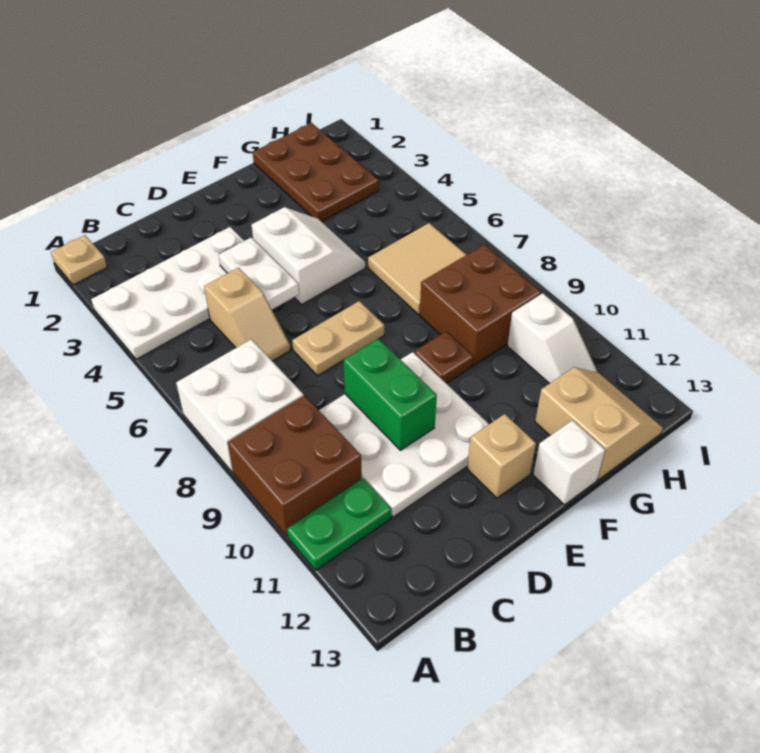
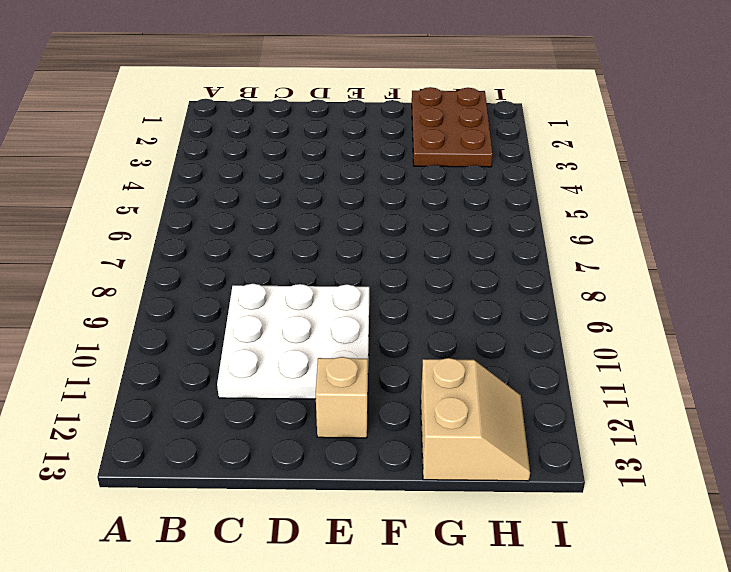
none -> tan 1x1 plate [51,235,107,285]
none -> white 2x4 plate [91,227,244,359]
none -> white 2x2 brick [176,339,304,472]

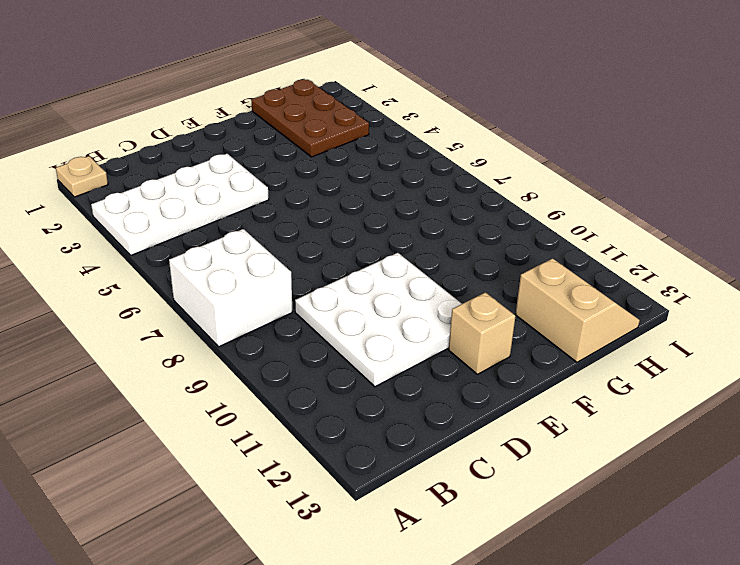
none -> brown 2x2 brick [228,396,362,536]
none -> green 1x2 plate [287,478,391,570]
none -> tan 1x2 slope [204,268,290,361]

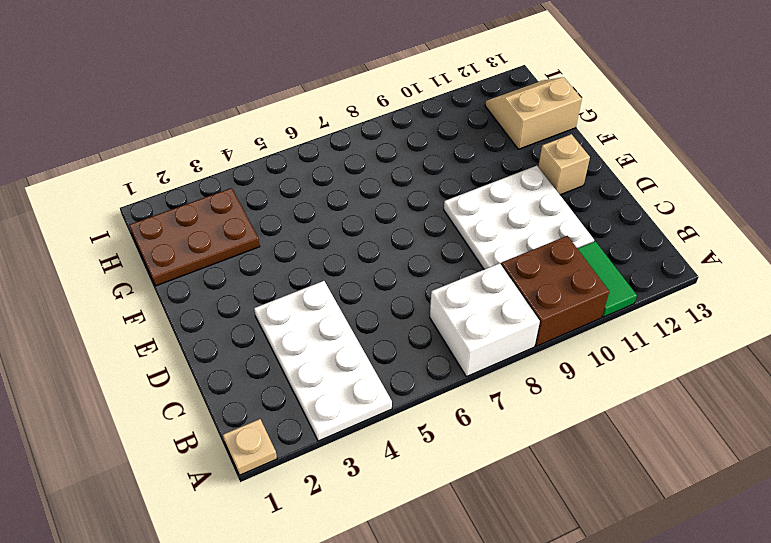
green 1x2 tile [578,241,637,317] -> green 1x2 plate [287,478,391,570]
none -> tan 1x2 slope [204,268,290,361]
none -> tan 1x2 plate [292,301,384,375]
none -> white 2x2 slope [252,207,365,304]

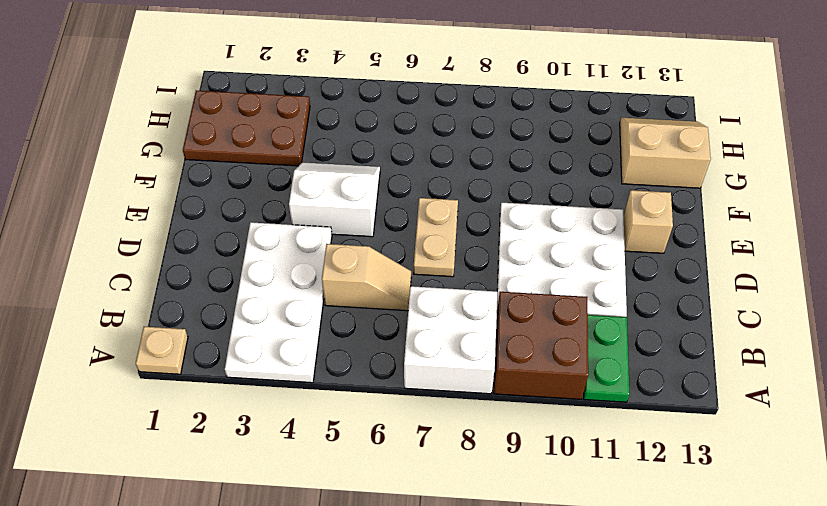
none -> brown 1x1 plate [414,331,473,383]
none -> white 1x1 brick [533,420,605,505]
none -> tan 2x2 tile [368,223,466,314]

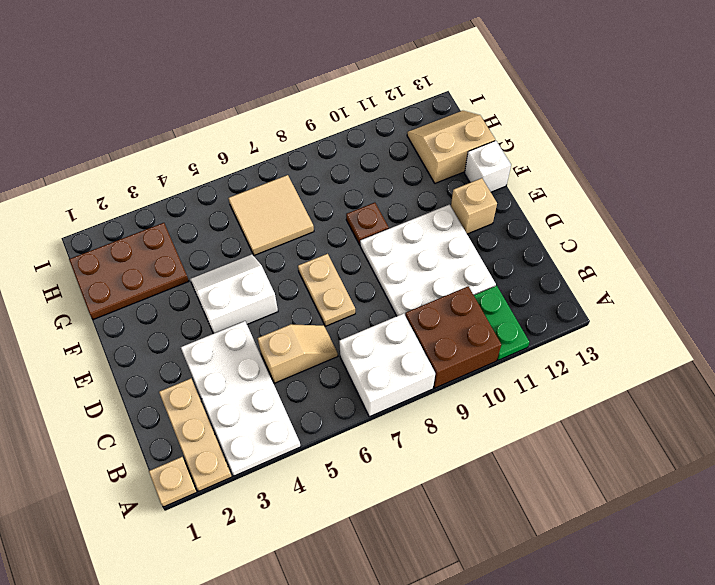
tan 1x3 plate [159,379,232,491] -> none
none -> brown 2x2 brick [420,245,541,365]
none -> white 1x2 slope [507,293,597,384]
none -> white 1x2 plate [219,238,299,309]

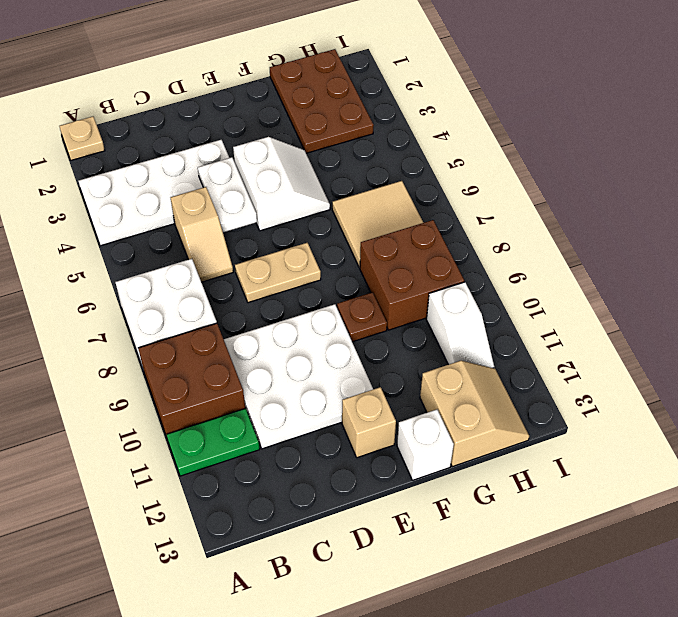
none -> green 1x2 brick [344,339,437,450]

